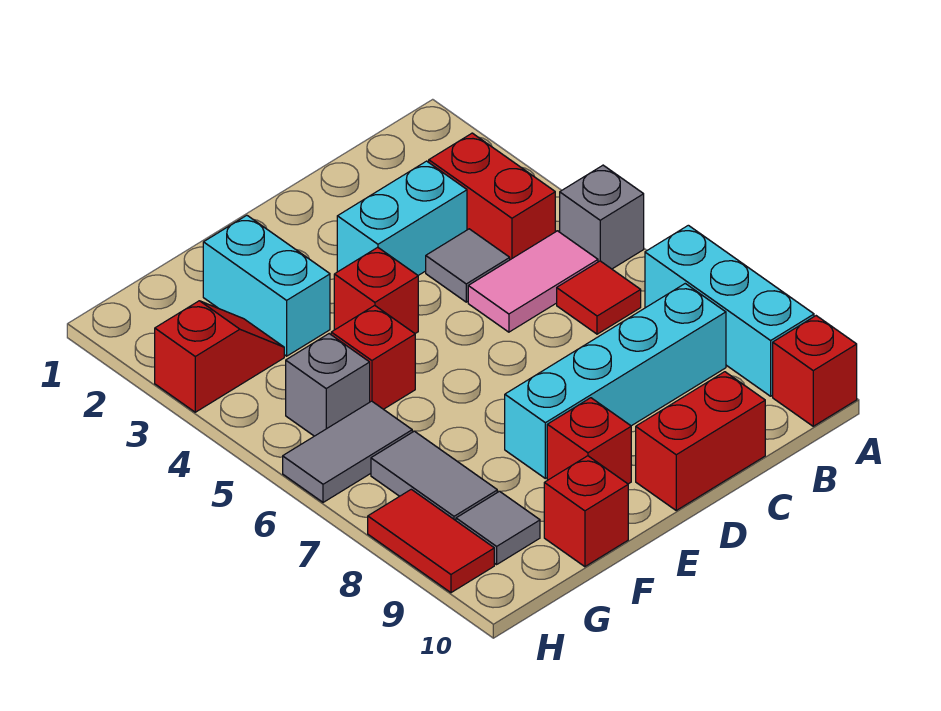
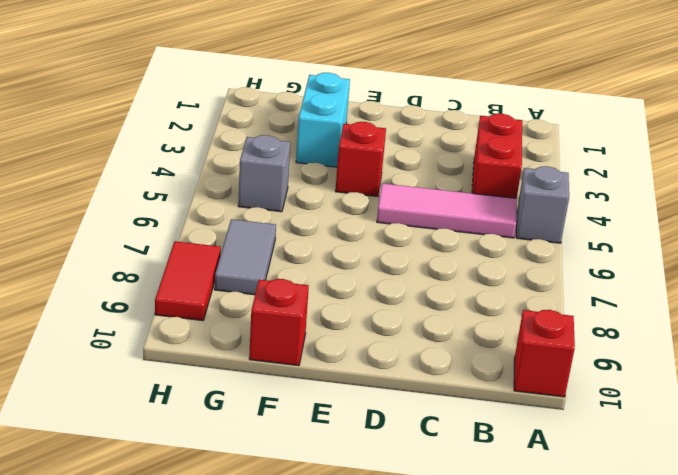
pink 1x3 tile [377,183,517,238] -> pink 1x2 tile [468,231,598,332]
none -> cyan 1x3 brick [645,225,814,396]
none -> red 1x1 tile [557,261,641,334]
none -> cyan 1x4 brick [505,284,726,478]

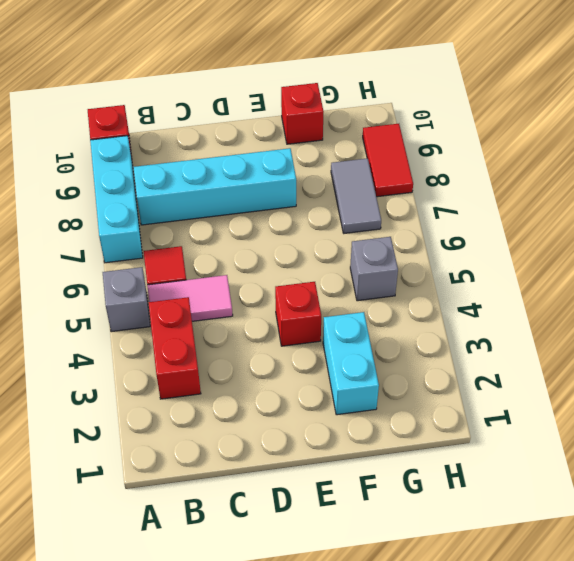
none -> cyan 1x2 brick [337,161,467,275]
none -> grey 1x1 tile [426,229,510,302]
none -> red 1x2 brick [636,372,765,510]

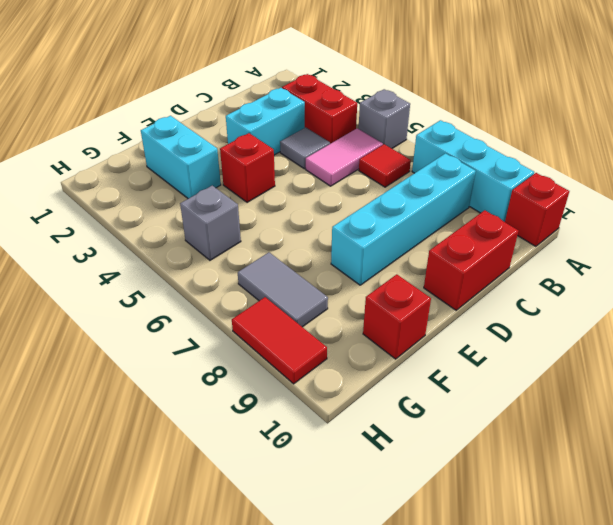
none -> red 1x1 brick [547,398,631,484]
none -> red 1x1 brick [331,306,415,409]
none -> red 1x2 slope [155,301,284,412]

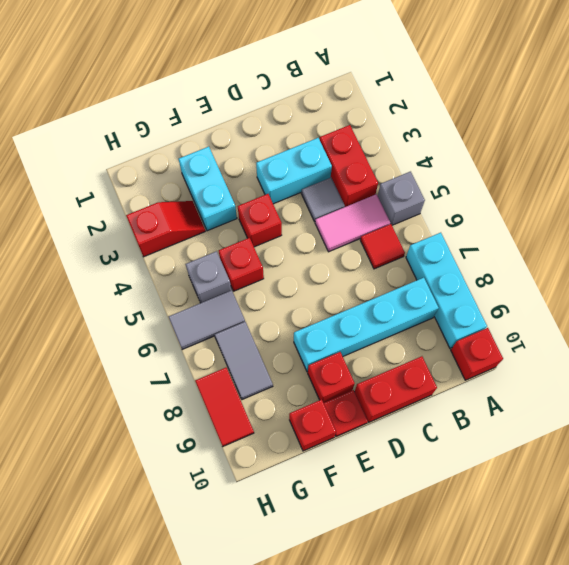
red 1x1 plate [324,390,368,437] -> none
none -> grey 1x1 tile [456,491,540,565]

